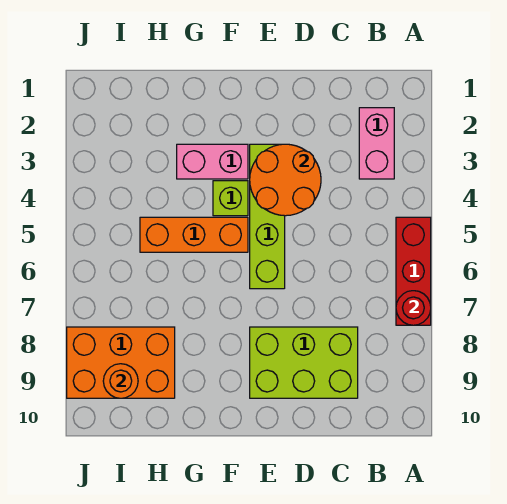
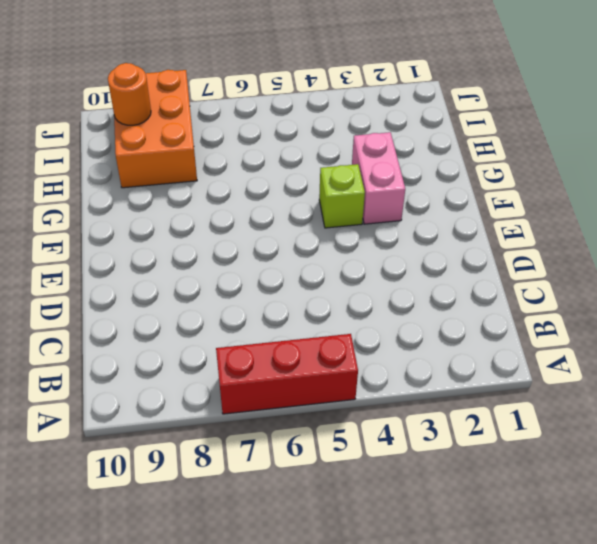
none -> pink 1x2 brick [359,108,394,179]
none -> lime 2x3 brick [250,327,358,398]

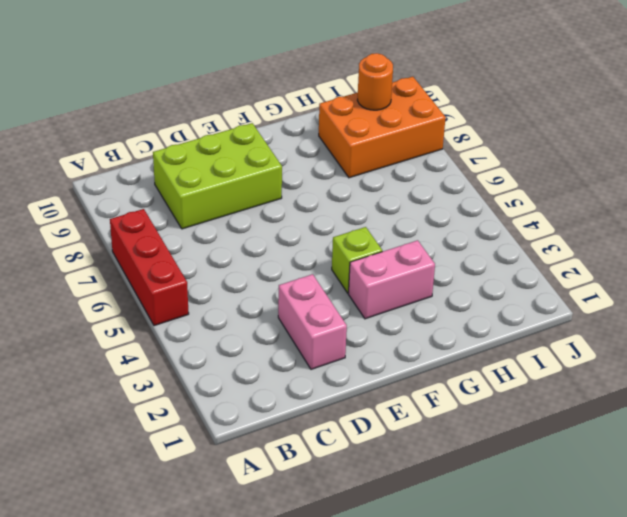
pink 1x2 brick [278,274,347,369] -> pink 1x2 brick moved to [359,108,394,179]
none -> lime 1x4 brick [250,144,285,289]
none -> orange 1x3 brick [140,217,248,252]

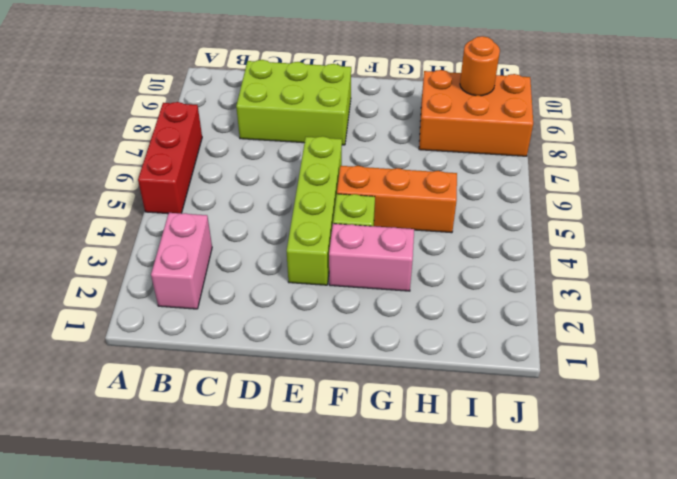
none -> red 1x1 round brick [396,291,431,325]
none -> orange 2x2 round brick [250,144,321,216]

